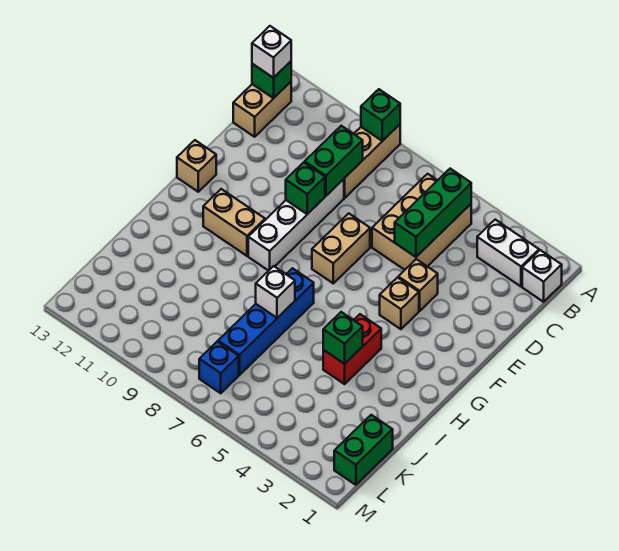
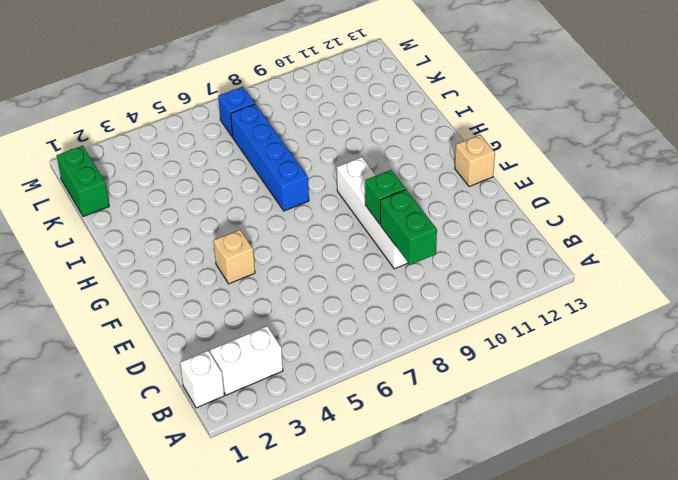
none -> tan 1x3 brick [344,124,400,198]
none -> tan 2x3 brick [372,174,471,270]
none -> tan 1x2 brick [233,82,291,137]

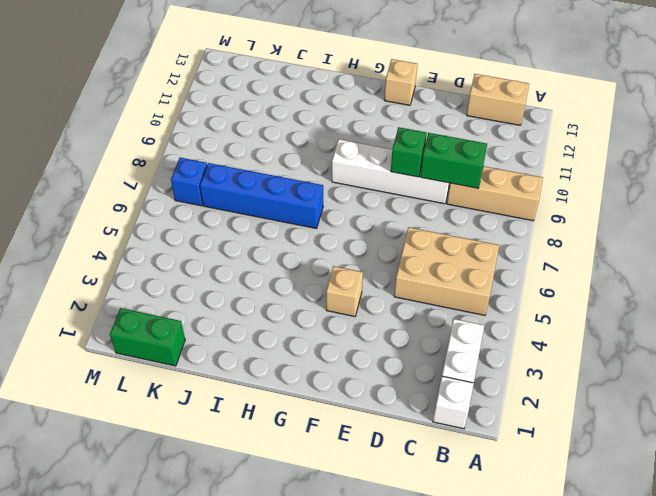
none -> tan 1x1 brick [398,259,438,311]
none -> tan 1x2 brick [312,213,370,283]
none -> tan 1x2 brick [203,189,265,256]

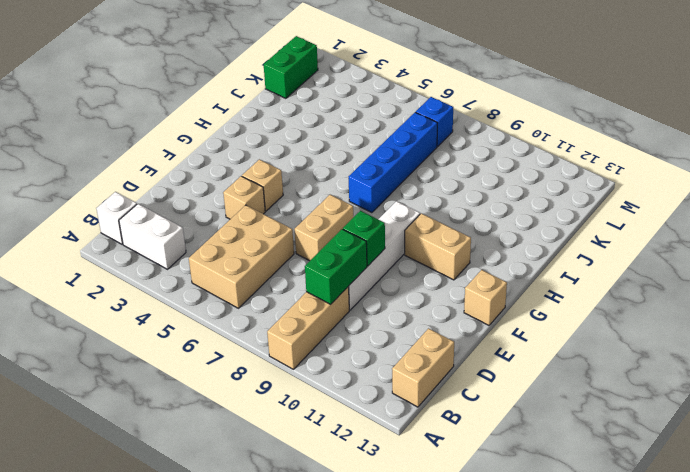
none -> red 1x2 brick [323,314,381,384]
none -> green 1x1 brick [361,89,400,141]
none -> green 1x3 brick [395,169,471,257]

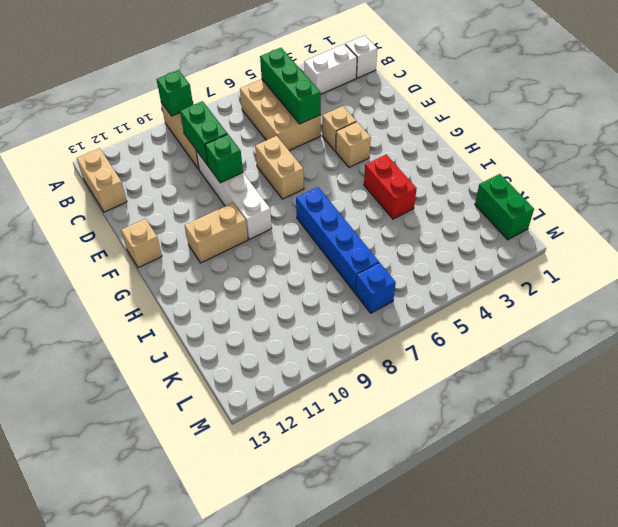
none -> green 1x1 brick [252,61,291,98]
none -> green 1x1 brick [323,312,363,364]
none -> white 1x1 brick [256,266,295,318]

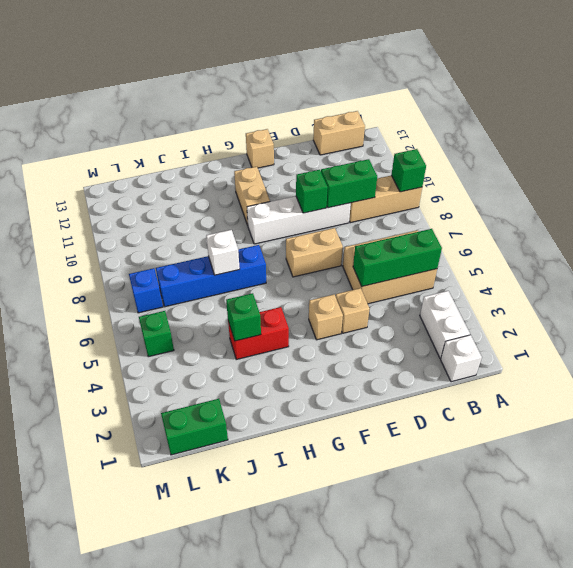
green 1x1 brick [139,311,174,357] -> green 1x1 brick moved to [252,61,291,98]
none -> white 1x1 brick [252,26,291,78]

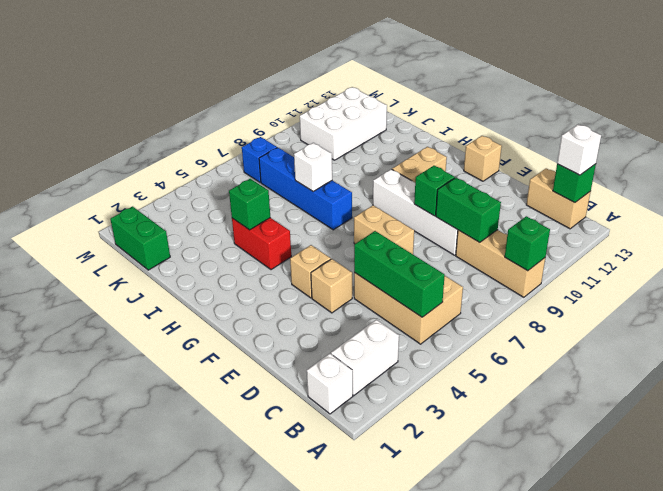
white 2x3 brick [300,87,387,160] -> none

